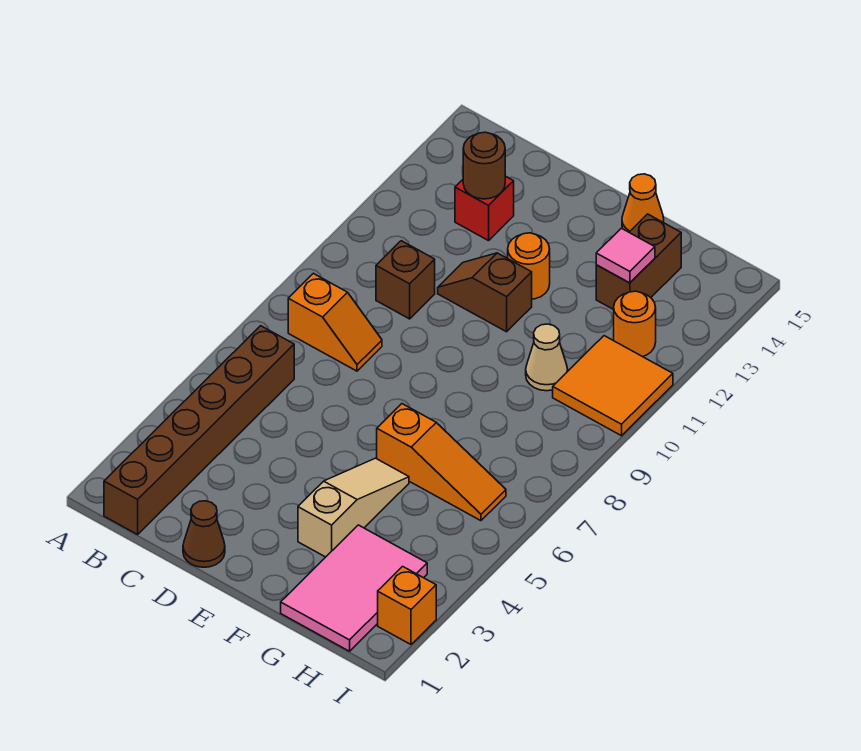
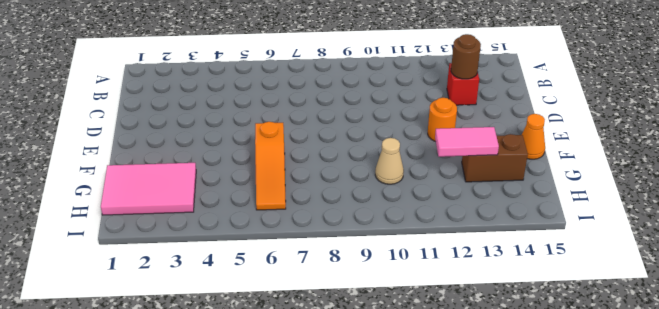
pink 1x2 tile [435,127,499,157] -> pink 1x1 tile [596,228,655,283]
none -> brown 1x6 brick [104,326,294,534]
none -> orange 1x2 slope [288,273,382,371]
none -> brown 1x1 brick [376,241,435,319]

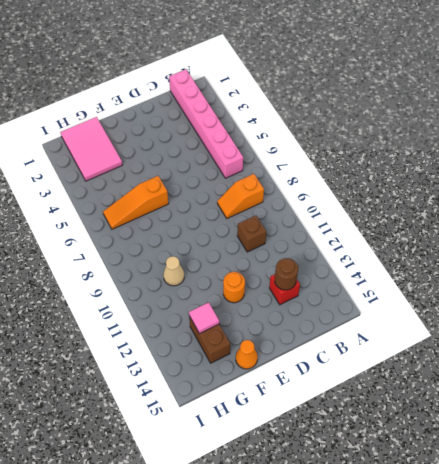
pink 1x6 brick [169,69,243,178] -> brown 1x6 brick [104,326,294,534]
none -> brown 1x1 cone [183,501,225,567]
none -> brown 1x2 slope [438,253,532,332]
none -> tan 1x3 slope [298,458,409,557]

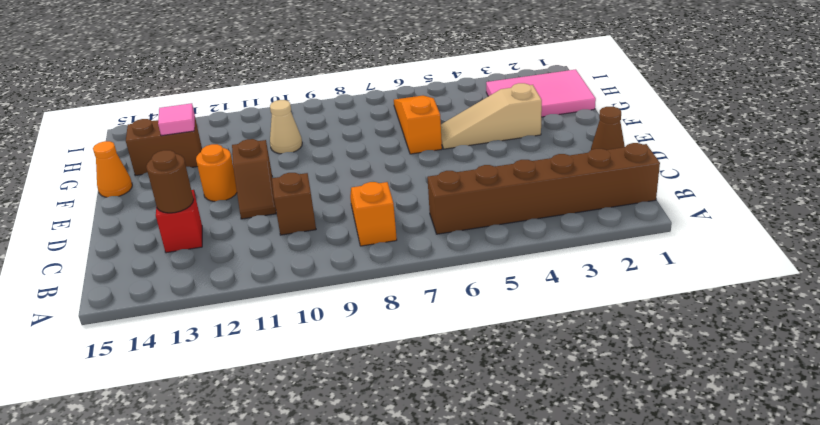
none -> orange 2x2 tile [553,336,673,436]
none -> orange 1x1 round brick [614,291,656,357]
none -> orange 1x1 brick [378,566,436,644]

